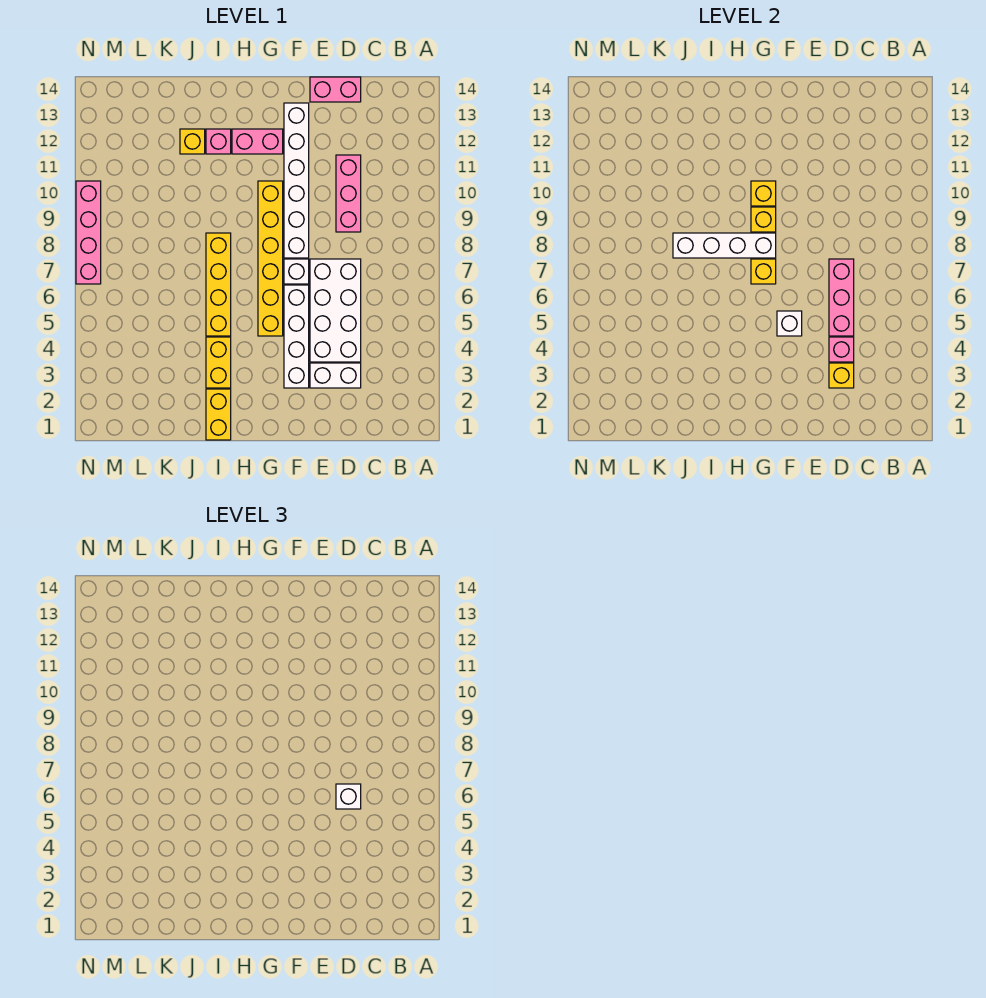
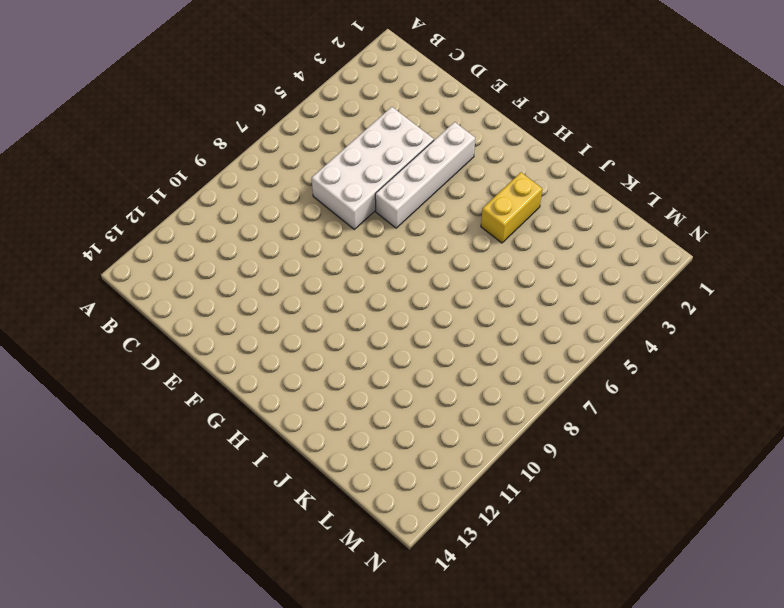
none -> white 1x2 brick [310,363,361,388]
none -> pink 1x3 brick [336,155,361,232]
none -> pink 1x2 brick [310,77,361,102]

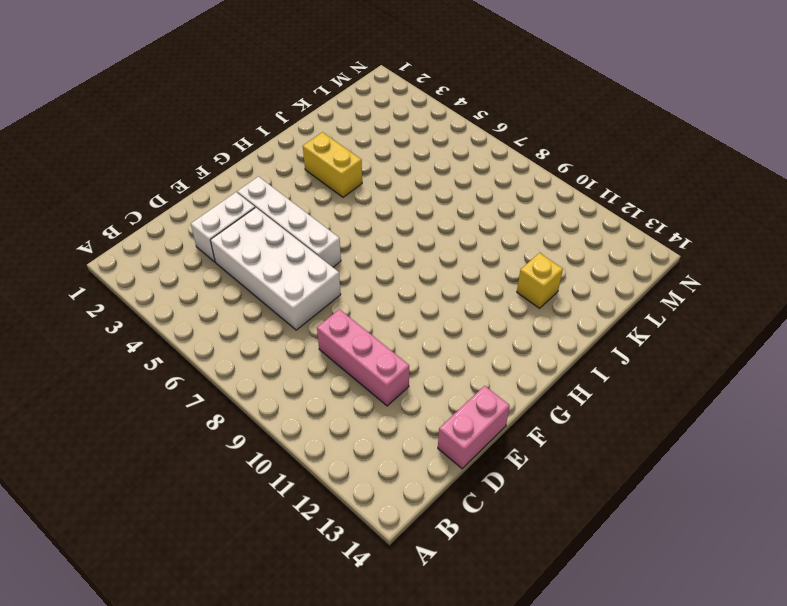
none -> white 1x1 brick [284,259,309,284]
none -> white 1x6 brick [284,103,309,258]
none -> yellow 1x6 brick [258,181,283,336]

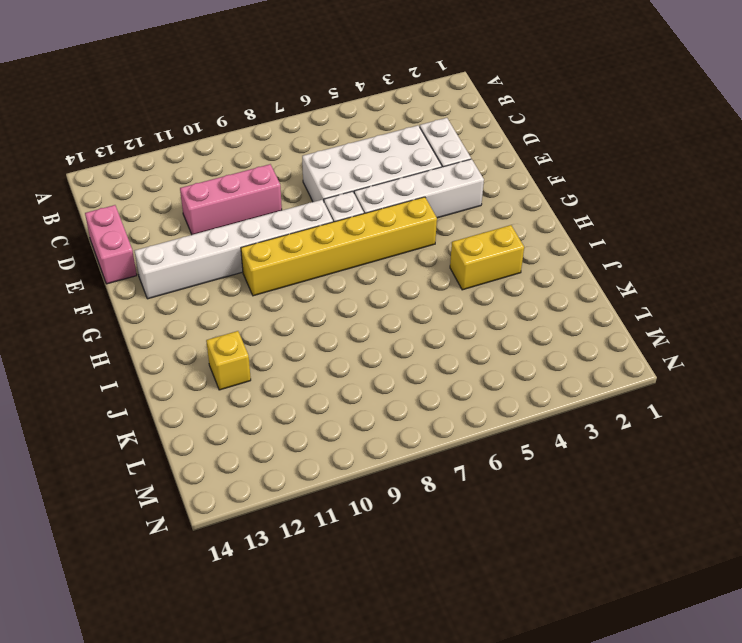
none -> pink 1x2 brick [232,129,283,154]
none -> yellow 1x2 brick [206,389,231,440]
none -> yellow 1x4 brick [206,233,231,336]

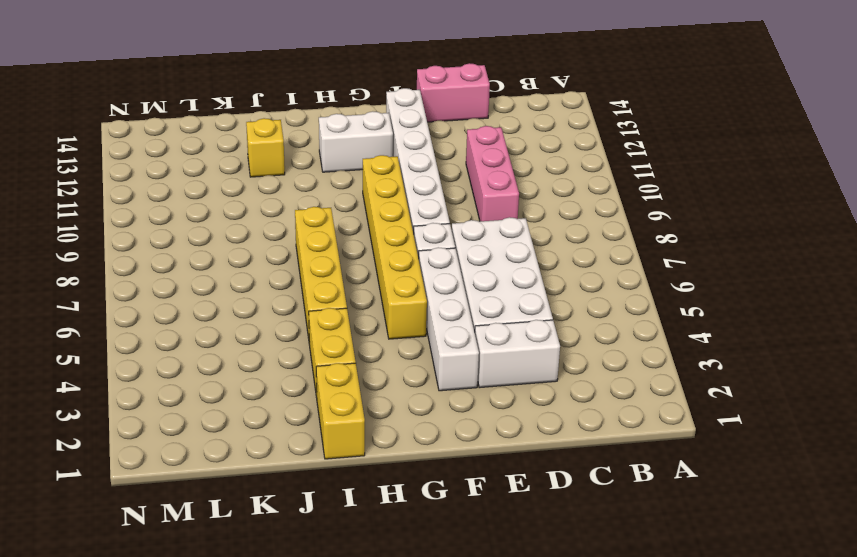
white 1x2 brick [319,111,393,172] -> pink 1x2 brick [232,129,283,154]
none -> pink 1x1 brick [206,129,231,154]
none -> pink 1x4 brick [76,181,101,284]
none -> yellow 1x1 brick [829,363,854,388]

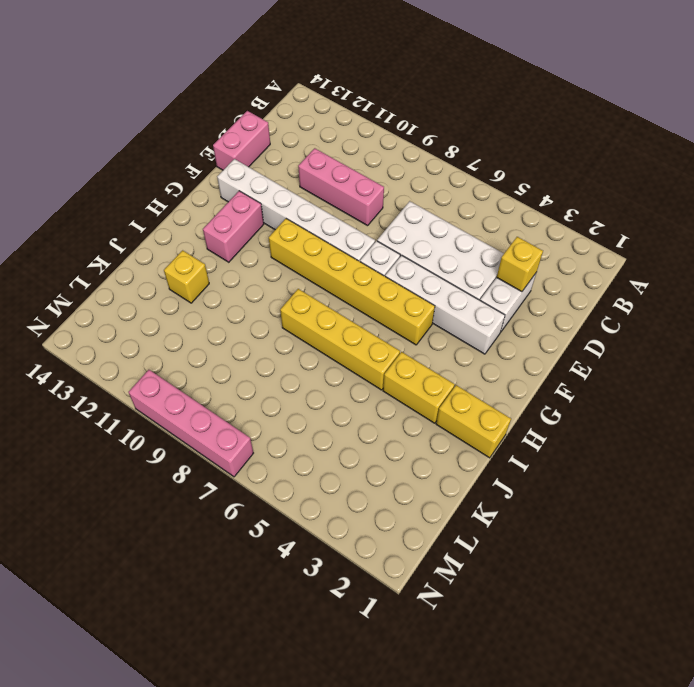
none -> pink 1x1 brick [206,129,231,154]
none -> pink 1x1 brick [829,337,854,362]
none -> pink 1x3 brick [829,259,854,336]

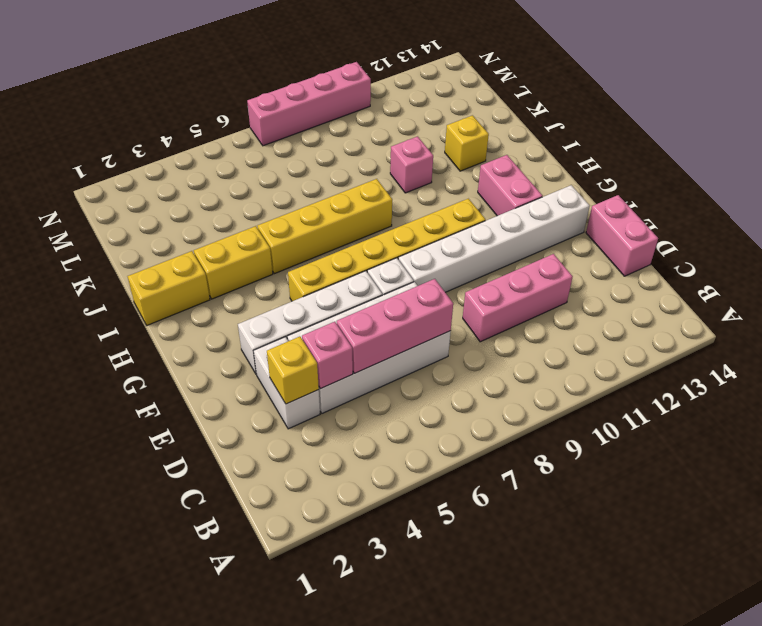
pink 1x1 brick [390,136,433,193] -> pink 1x1 brick moved to [206,129,231,154]
none -> white 1x1 brick [777,311,802,336]
none -> yellow 1x1 brick [751,259,776,284]
none -> white 1x4 brick [673,233,776,258]

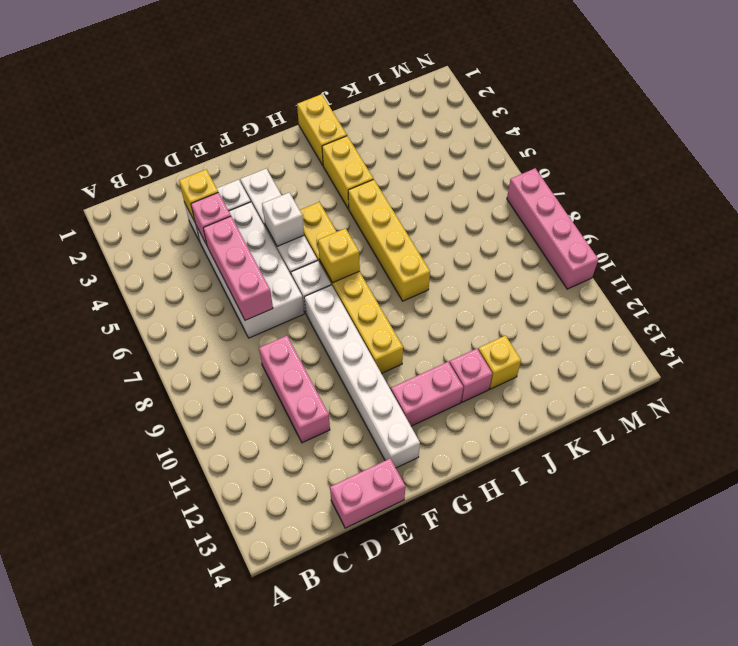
none -> white 1x4 brick [673,233,776,258]
none -> yellow 1x1 brick [751,207,776,232]
none -> yellow 1x1 brick [751,181,776,206]

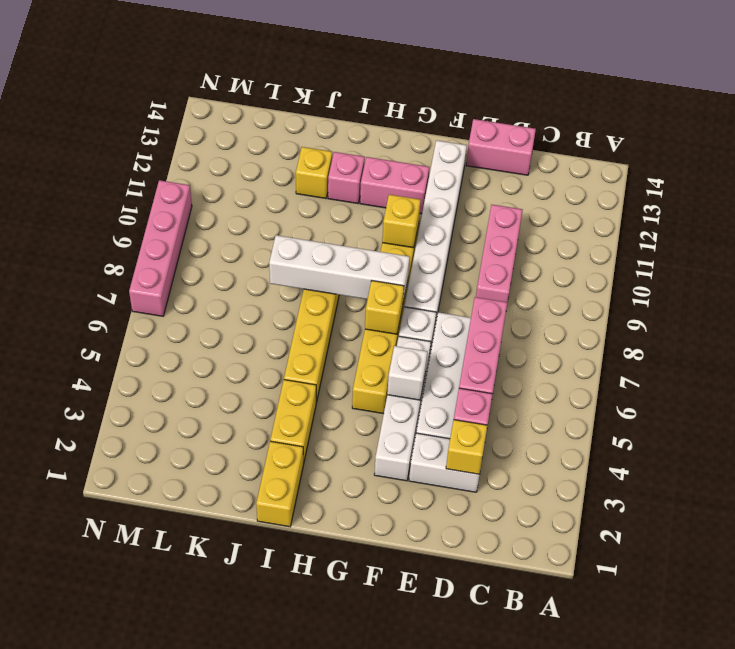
none -> yellow 1x1 brick [751,207,776,232]
none -> white 1x1 brick [336,784,361,809]

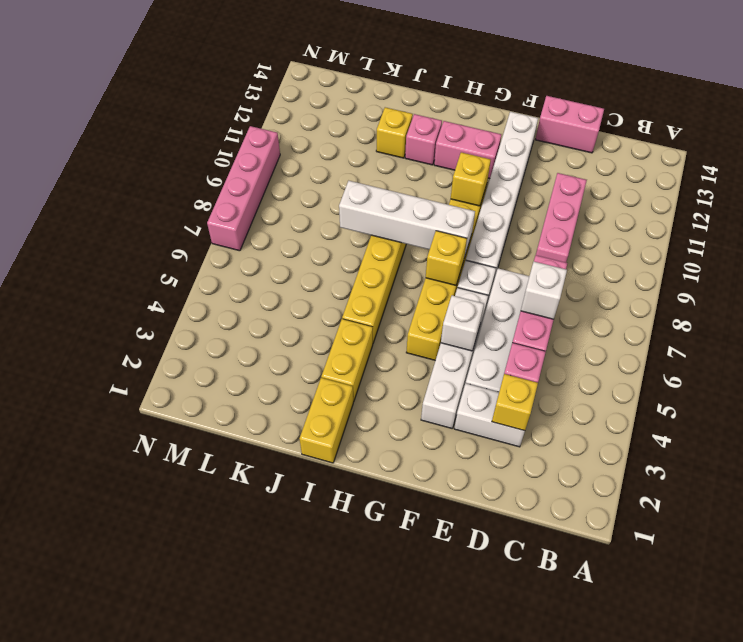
none -> yellow 1x1 brick [751,207,776,232]

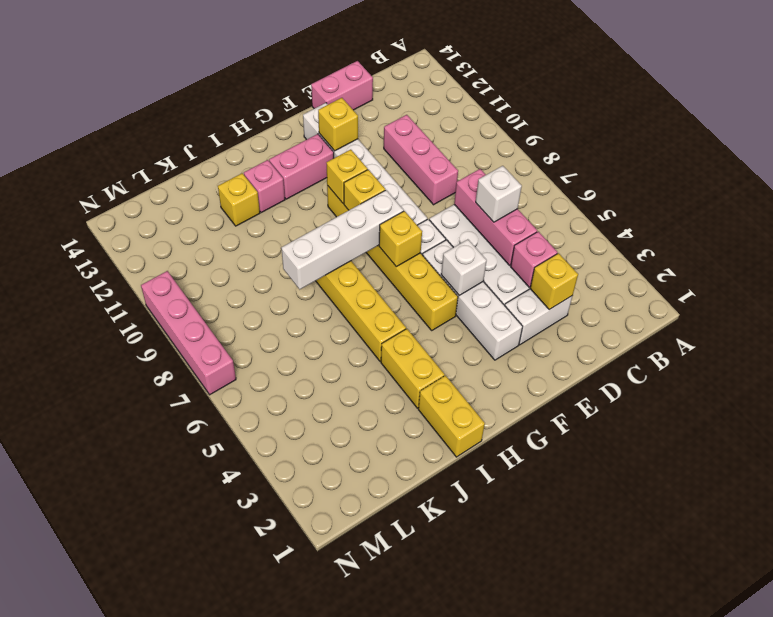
yellow 1x1 brick [318,98,358,151] -> none

